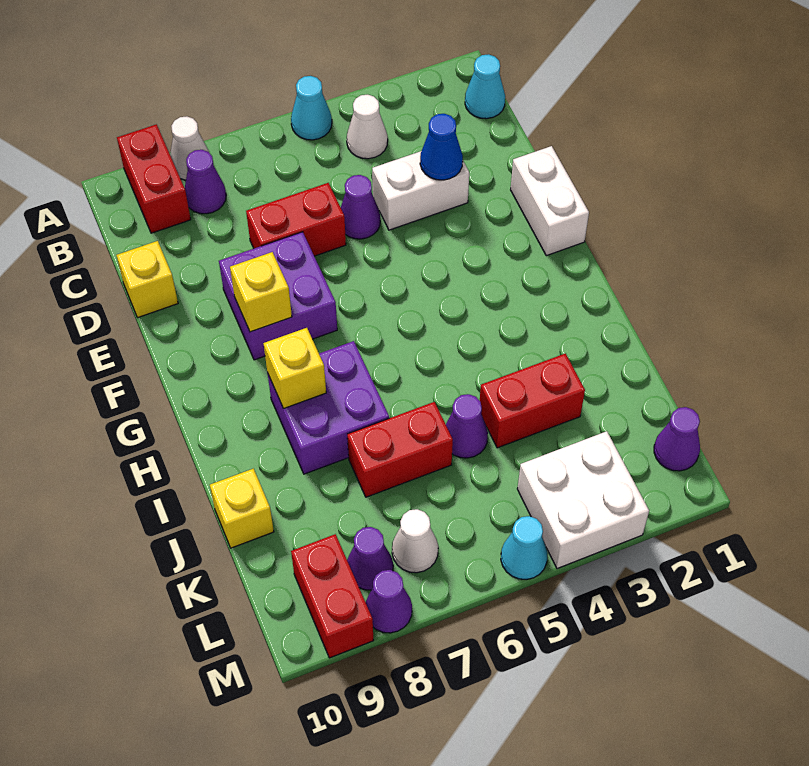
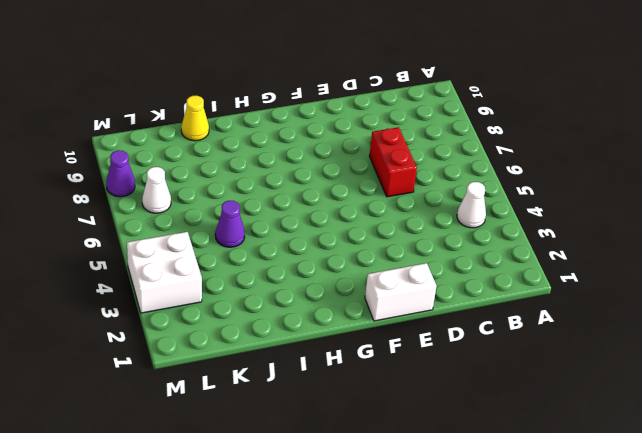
yellow 1x1 cone [181,96,209,141] -> yellow 1x1 brick [210,469,274,548]
none -> cyan 1x1 cone [291,76,332,140]
none -> white 1x1 cone [170,116,210,180]
none -> red 1x2 brick [117,124,191,233]

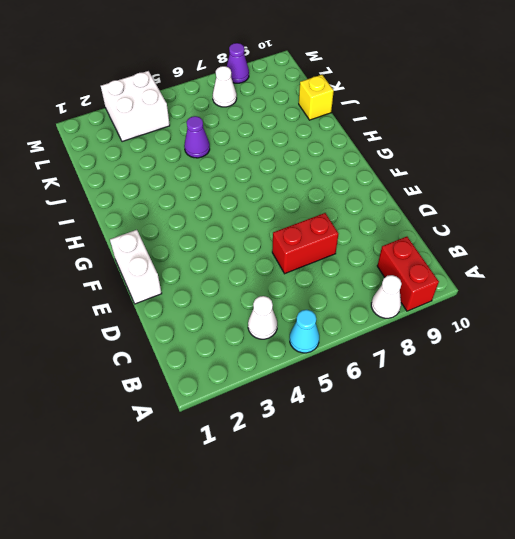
none -> cyan 1x1 cone [465,54,505,119]
none -> purple 1x1 cone [185,150,226,214]
none -> white 1x2 brick [372,151,469,230]

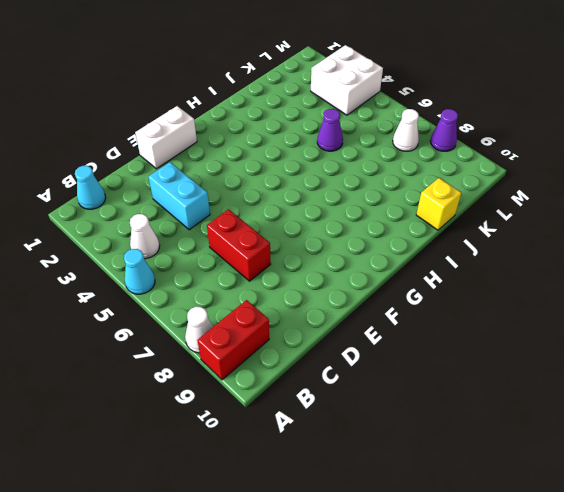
cyan 1x2 brick [149,162,210,230] -> white 1x2 brick [372,151,469,230]
none -> purple 1x1 cone [185,150,226,214]
none -> purple 1x1 cone [341,175,380,239]
none -> yellow 1x1 brick [116,241,178,318]

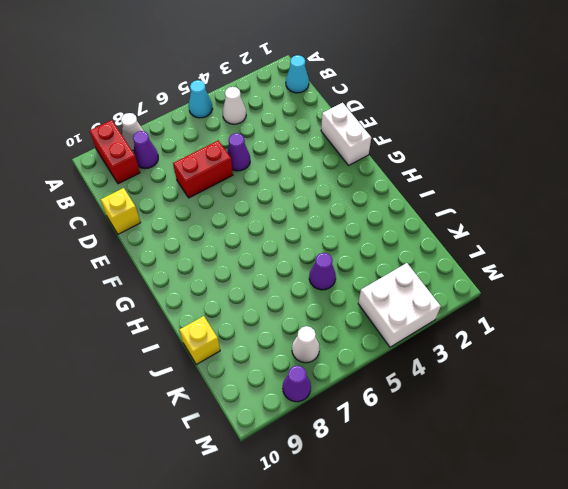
none -> white 1x2 brick [372,151,469,230]
none -> purple 2x2 brick [219,232,337,360]
none -> purple 2x2 brick [268,341,389,474]

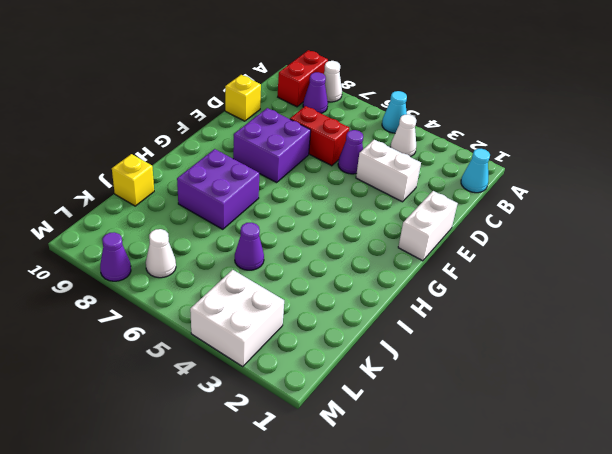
none -> red 1x2 brick [480,354,585,448]
none -> red 1x2 brick [347,402,453,497]
none -> purple 1x1 cone [654,407,700,471]

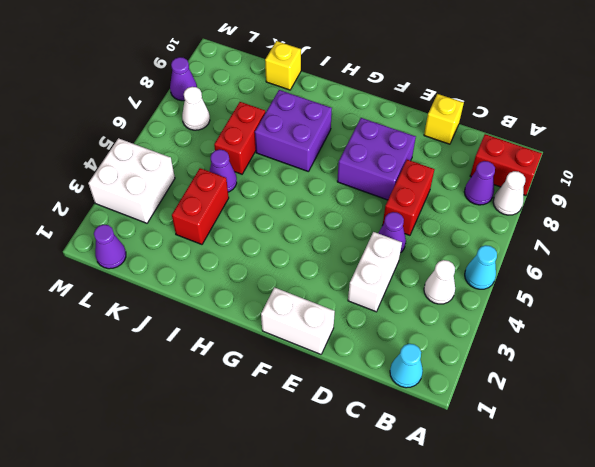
none -> purple 1x1 cone [347,527,393,590]
none -> red 1x2 brick [291,534,374,658]
none -> cyan 1x1 cone [501,516,548,580]

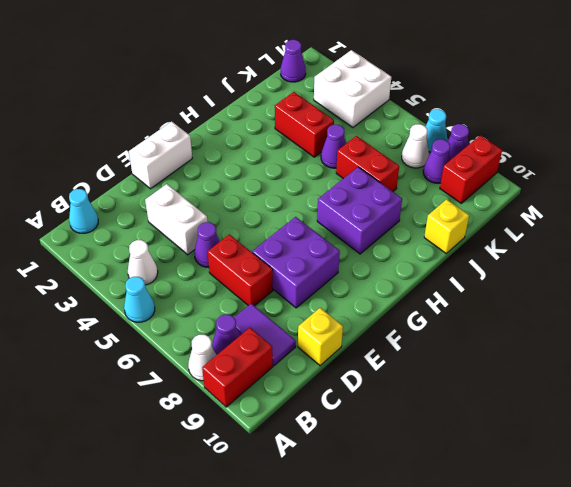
purple 1x2 tile [234,303,296,366] -> none
cyan 1x1 cone [425,109,448,152] -> cyan 1x1 cone moved to [501,516,548,580]
none -> blue 1x1 cone [420,114,463,180]
none -> yellow 1x1 brick [230,252,292,332]
none -> yellow 1x1 brick [263,328,326,409]

